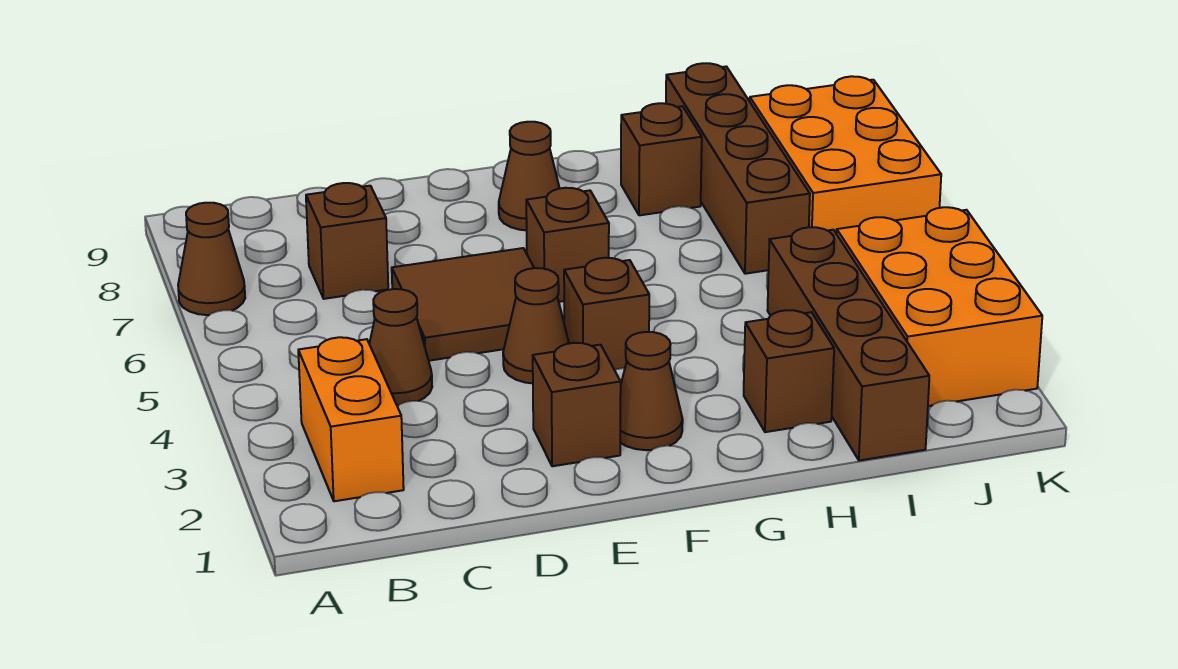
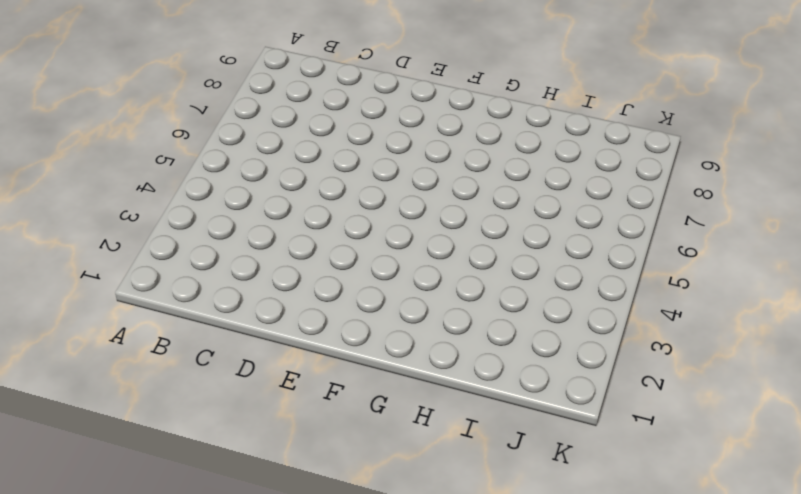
none -> brown 1x1 cone [178,203,245,315]
none -> orange 1x2 brick [298,337,404,501]
none -> brown 1x1 cone [369,289,432,405]

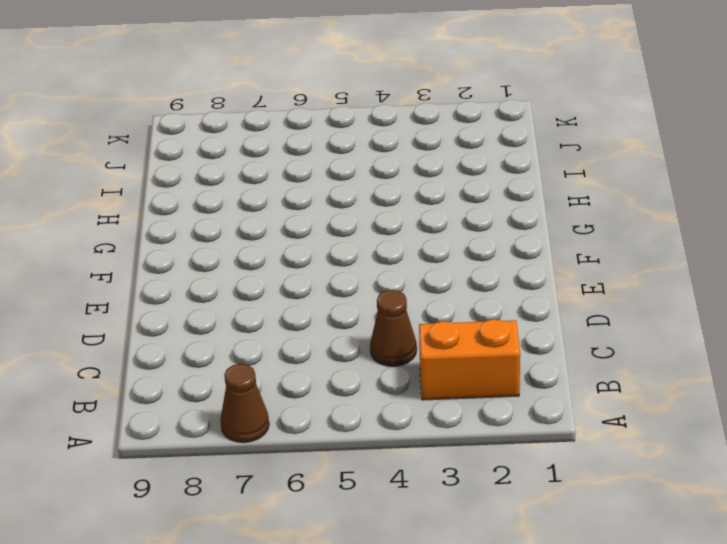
none -> brown 1x1 brick [306,183,388,299]
none -> brown 2x2 tile [392,248,534,361]
none -> brown 1x1 brick [533,343,621,466]

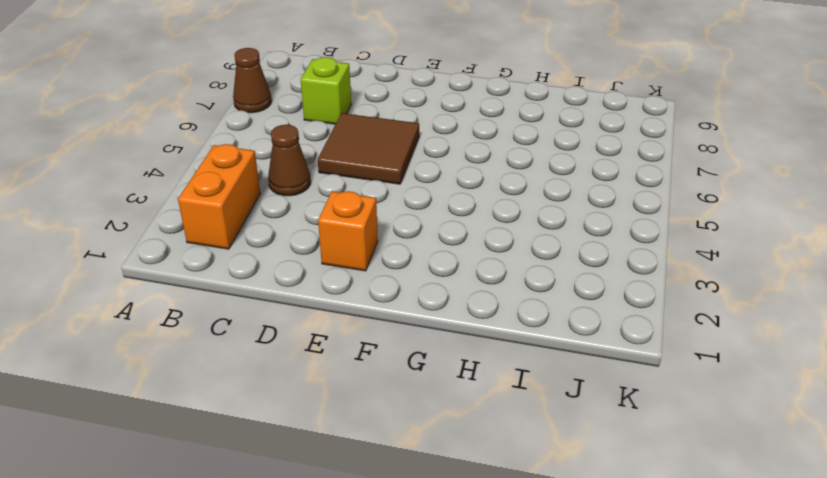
lime 1x1 brick [301,57,351,124] -> brown 1x1 brick [306,183,388,299]
orange 1x1 brick [318,191,378,271] -> brown 1x1 brick [533,343,621,466]
none -> brown 1x1 cone [503,268,569,383]
none -> brown 1x1 cone [620,332,683,450]
none -> brown 1x1 brick [564,258,649,370]

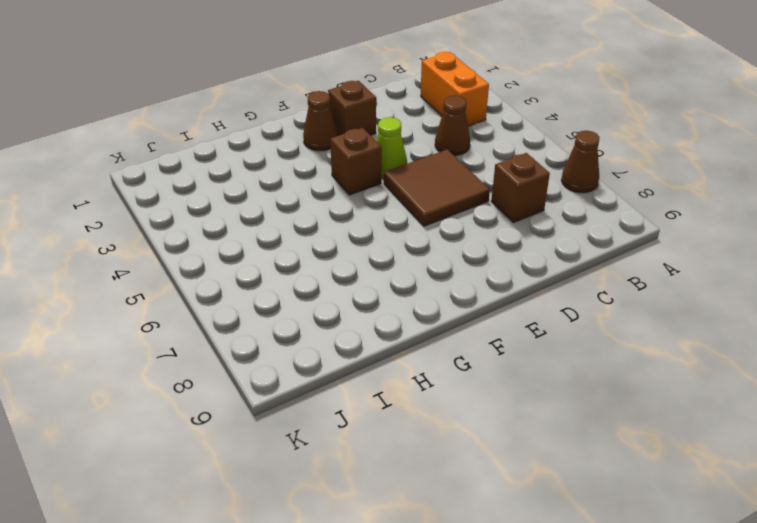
lime 1x1 cone [377,117,407,178] -> brown 1x1 cone [503,268,569,383]
none -> brown 1x1 brick [526,188,609,302]
none -> brown 1x1 cone [499,122,560,230]
none -> brown 1x1 brick [744,310,834,432]

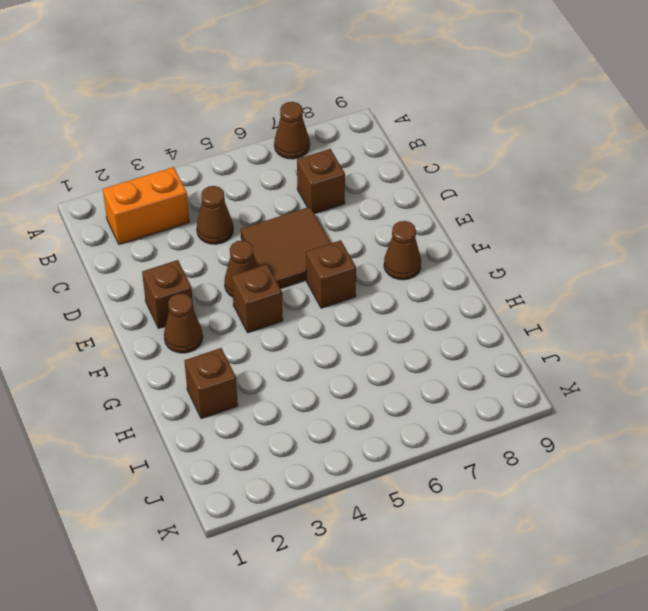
none -> brown 1x1 brick [621,103,702,215]
none -> brown 1x4 brick [767,227,929,460]
none -> brown 1x4 brick [666,63,810,274]

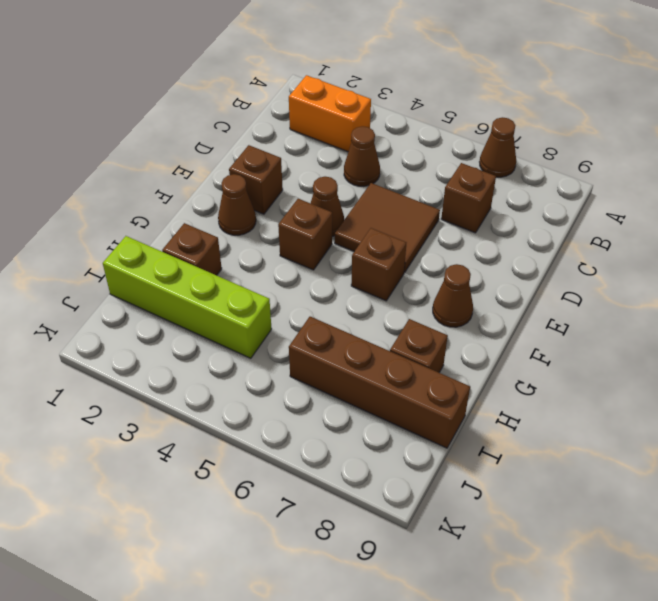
lime 1x4 brick [103,236,272,358] -> brown 1x4 brick [767,227,929,460]
none -> orange 2x3 brick [837,207,1042,406]
none -> orange 2x3 brick [750,76,941,234]

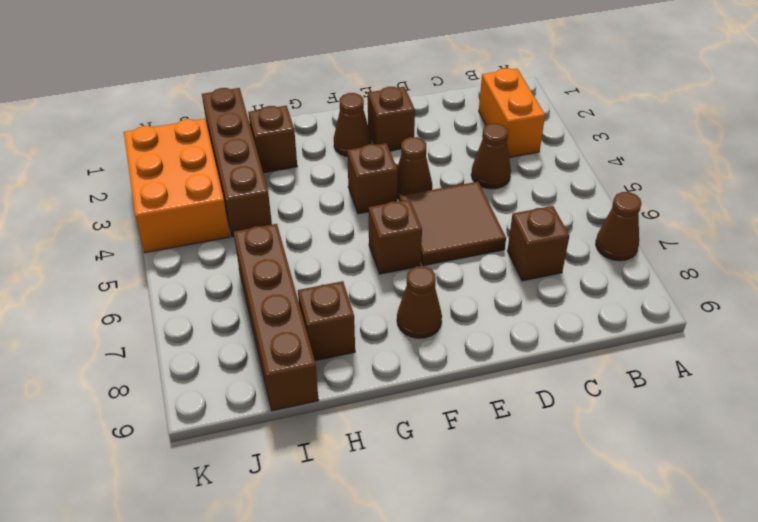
none -> orange 2x3 brick [750,76,941,234]

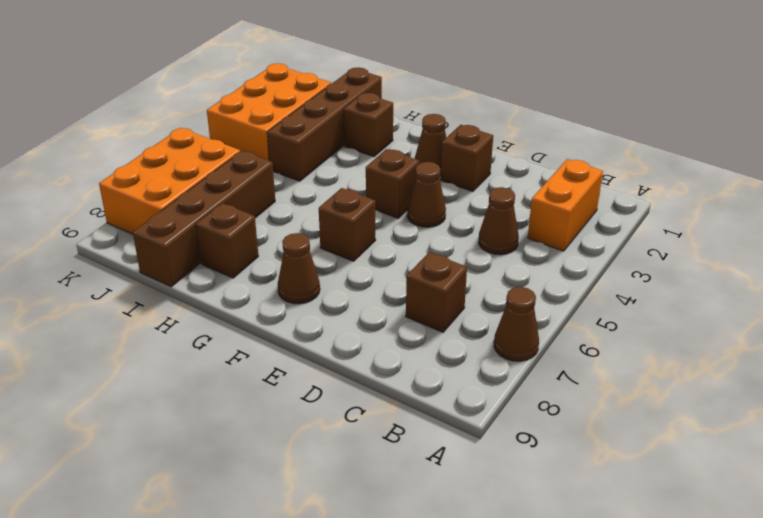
none -> brown 2x2 tile [392,248,534,361]

